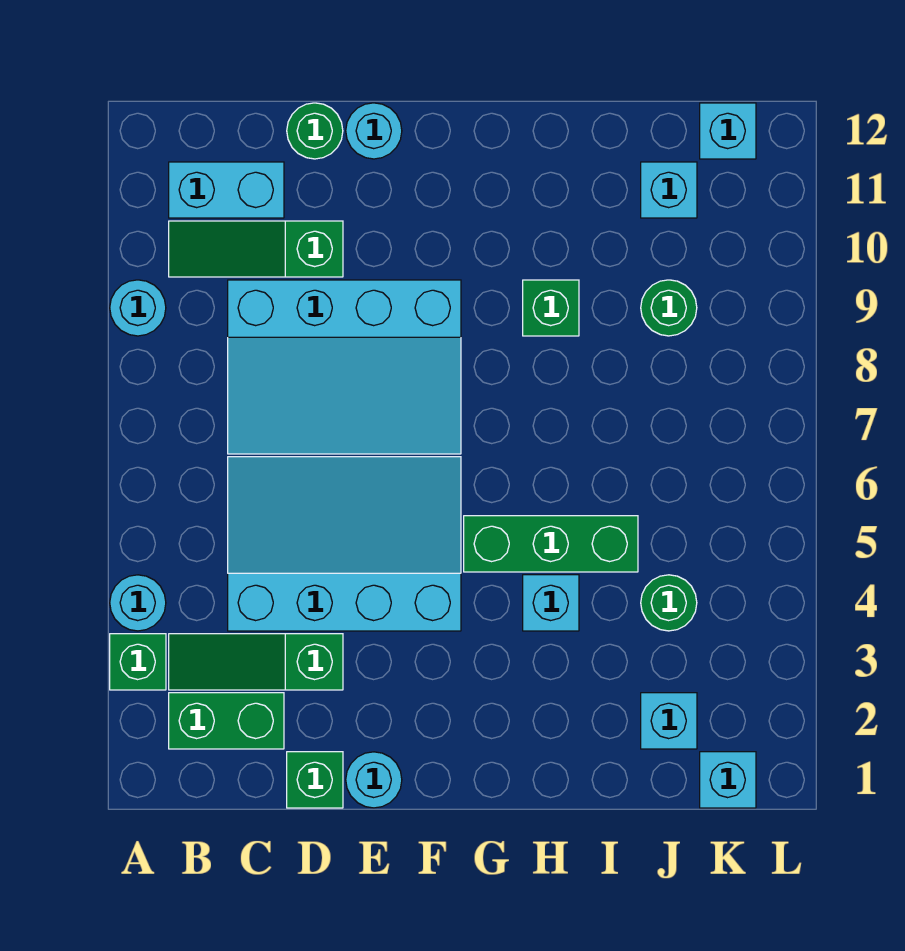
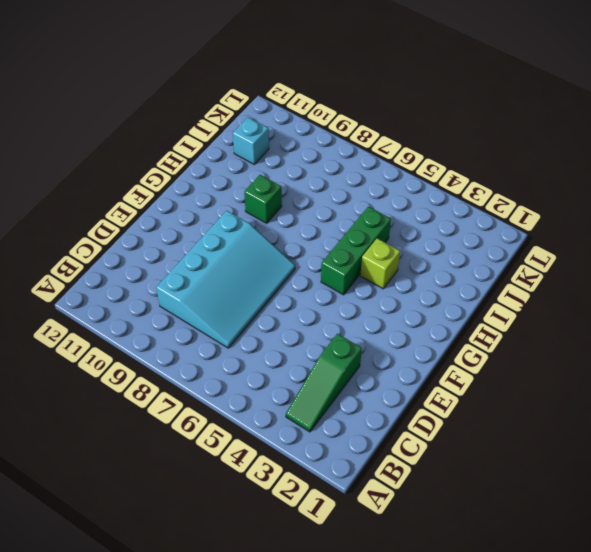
lime 1x1 brick [360,238,400,289] -> cyan 1x1 brick [523,575,579,631]
none -> green 1x1 brick [110,634,166,690]
none -> cyan 1x1 round brick [110,575,166,631]
none -> cyan 1x1 round brick [110,280,166,336]

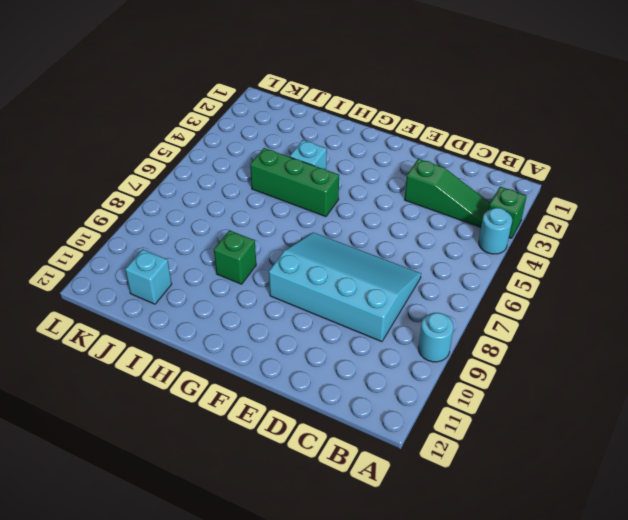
none -> green 1x2 brick [169,693,284,749]
none -> green 1x3 slope [169,221,343,277]
none -> cyan 1x2 brick [169,162,284,218]

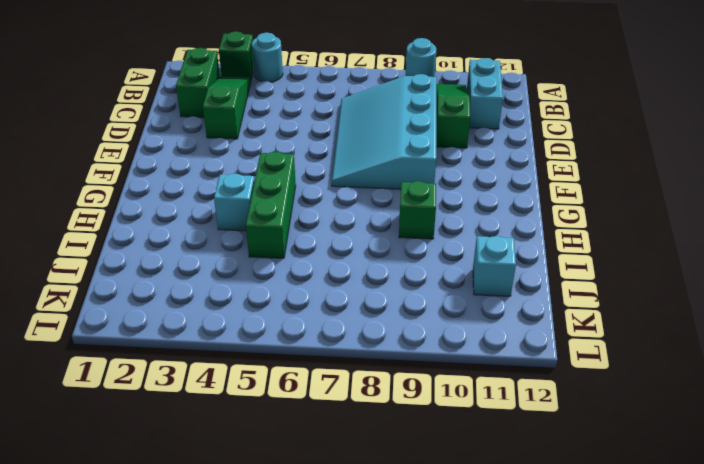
none -> cyan 3x4 slope [228,457,461,631]
none -> green 1x1 brick [287,752,343,808]
none -> green 1x1 round brick [287,103,343,159]

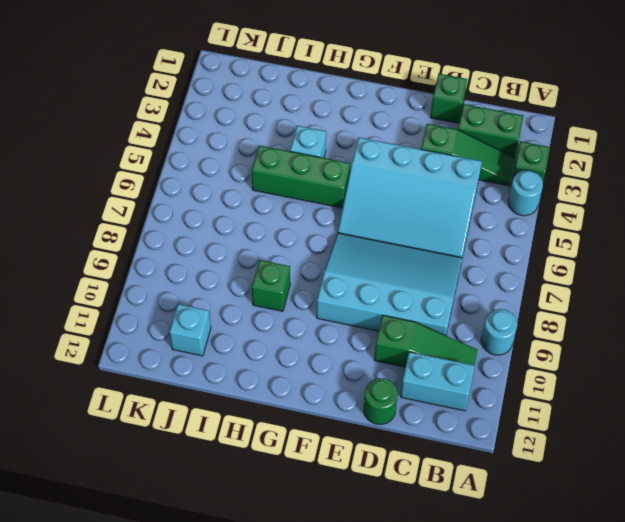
none -> cyan 1x1 round brick [346,752,402,808]
none -> cyan 1x1 round brick [346,103,402,159]
none -> cyan 1x1 brick [641,693,697,749]

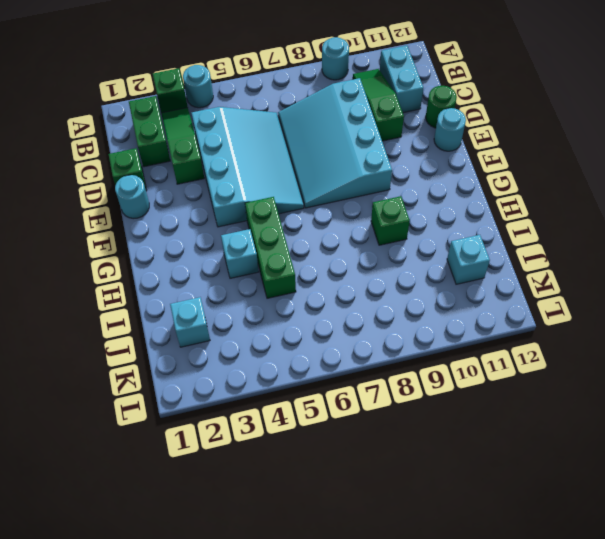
none -> green 1x1 round brick [641,575,697,631]
none -> green 1x1 round brick [641,280,697,336]
none -> cyan 1x1 brick [700,752,756,808]

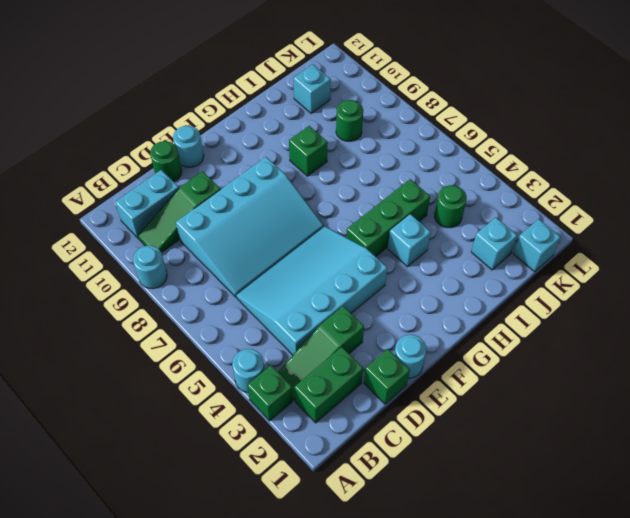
none -> cyan 1x1 brick [700,103,756,159]

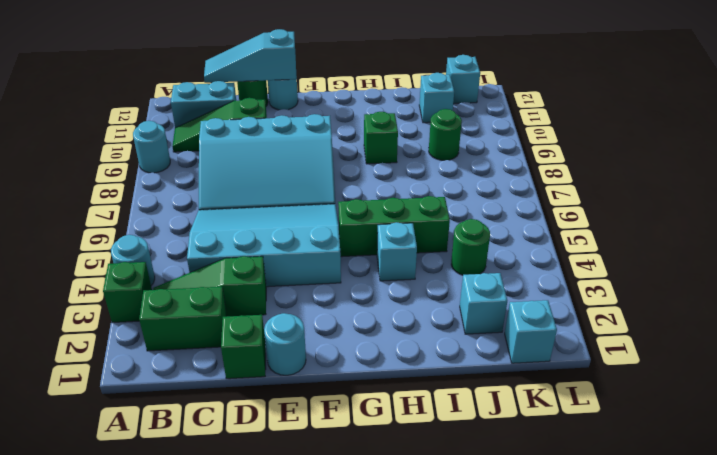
cyan 1x3 slope [204,29,296,83] -> none

